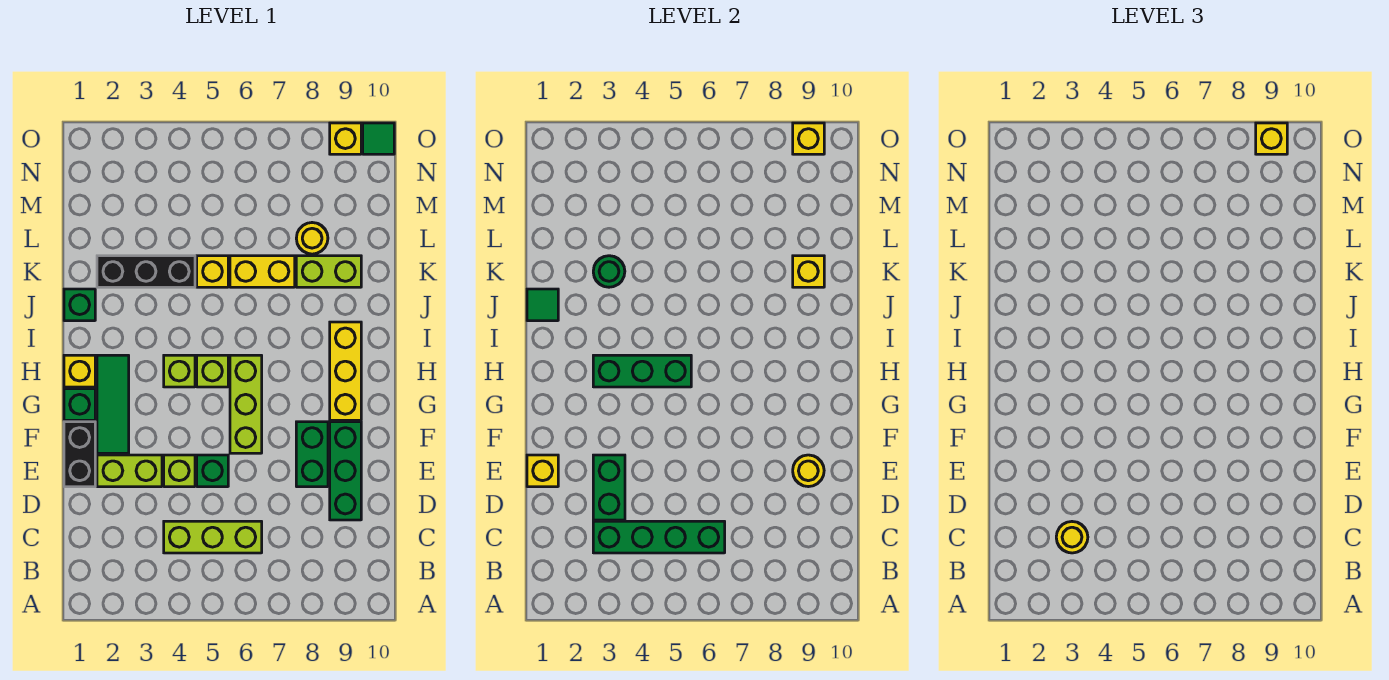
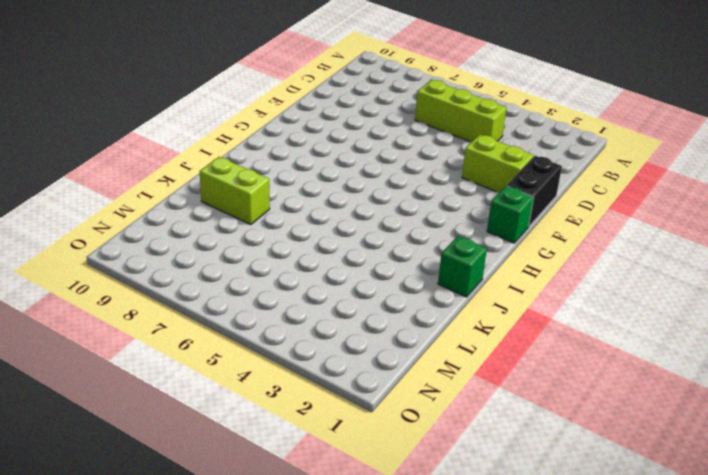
none -> green 1x3 brick [330,422,361,520]
none -> lime 1x1 brick [164,455,195,487]
none -> green 1x1 brick [197,455,228,487]
none -> green 1x2 brick [296,422,328,487]

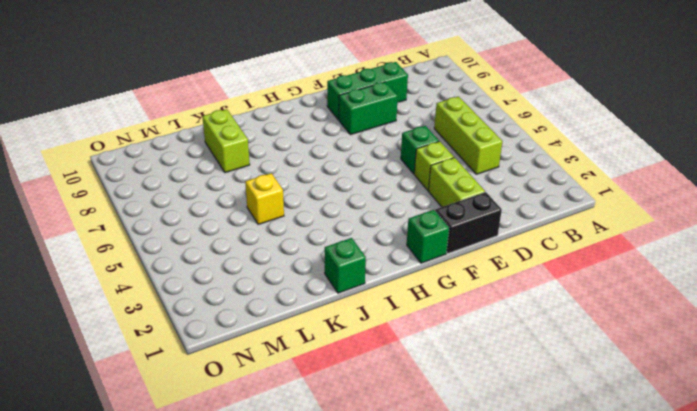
none -> green 1x3 tile [97,355,129,453]
none -> lime 1x3 brick [230,355,262,453]
none -> yellow 1x3 brick [330,322,361,420]
none -> yellow 1x1 brick [64,355,95,387]

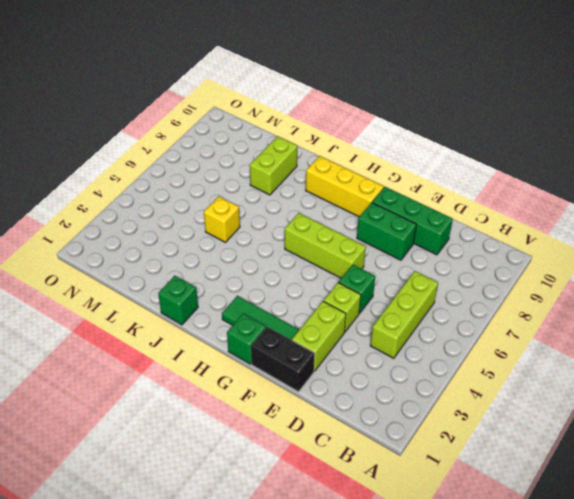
none -> yellow 1x1 brick [64,355,95,387]
none -> lime 1x1 brick [164,355,195,387]
none -> lime 1x1 brick [197,355,228,387]
none -> black 1x3 brick [97,256,195,287]

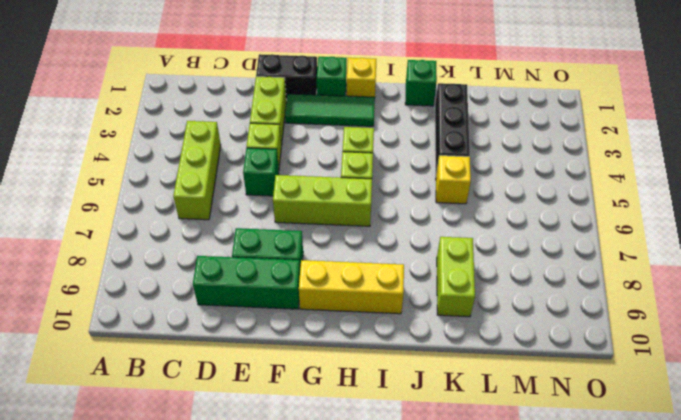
none -> yellow 1x2 brick [230,256,295,287]
none -> yellow 1x1 round brick [296,223,328,254]
none -> yellow 1x1 brick [330,123,361,154]
none -> green 1x1 tile [363,123,394,154]

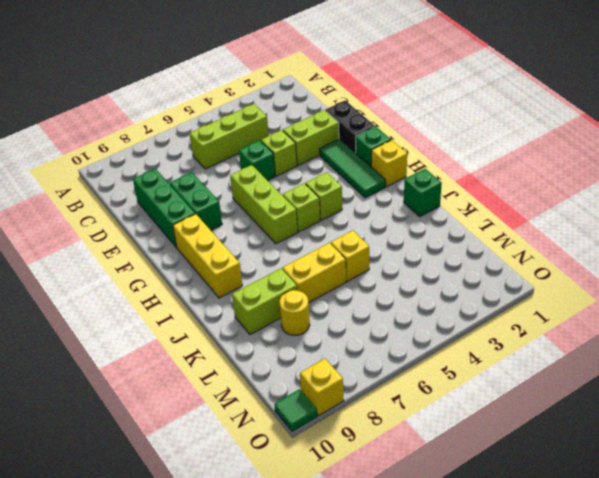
none -> black 1x3 brick [97,256,195,287]
none -> green 1x4 brick [593,521,725,553]
none -> green 1x2 brick [593,455,625,520]
none -> yellow 1x1 brick [527,455,558,487]

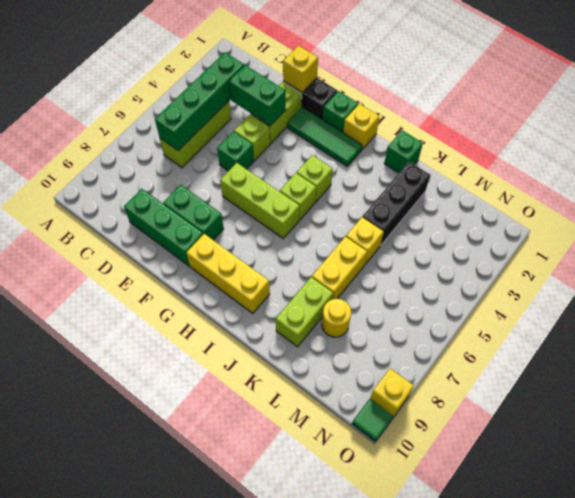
none -> yellow 1x1 round brick [793,455,824,487]
none -> green 1x3 brick [593,355,691,387]
none -> green 1x1 tile [527,289,558,321]
none -> green 1x1 round brick [593,256,625,287]

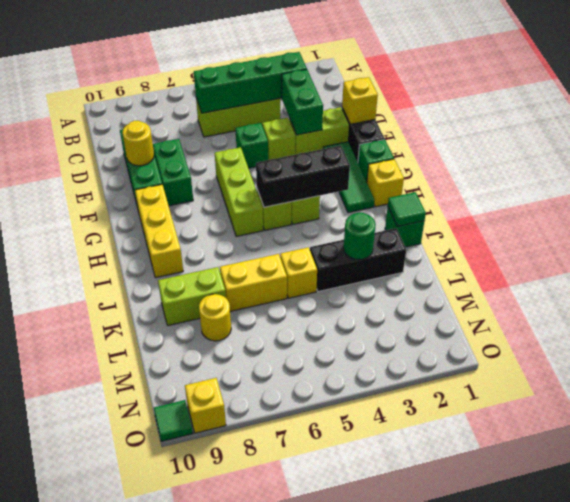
black 1x3 brick [256,146,350,207] -> green 1x3 brick [593,355,691,387]
none -> yellow 1x1 brick [793,256,824,287]
none -> yellow 1x1 brick [793,123,824,154]
none -> yellow 1x1 round brick [1056,522,1088,553]
none -> yellow 1x1 brick [1256,123,1287,154]

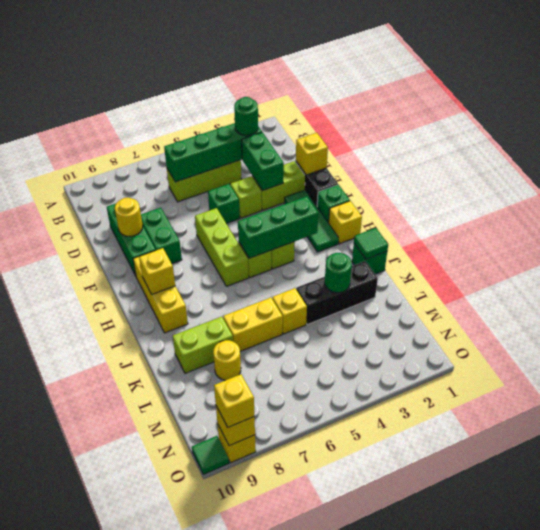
green 1x1 round brick [234,97,258,136] -> yellow 1x1 round brick [1056,522,1088,553]
yellow 1x1 brick [139,248,175,294] -> yellow 1x1 brick moved to [793,256,824,287]

